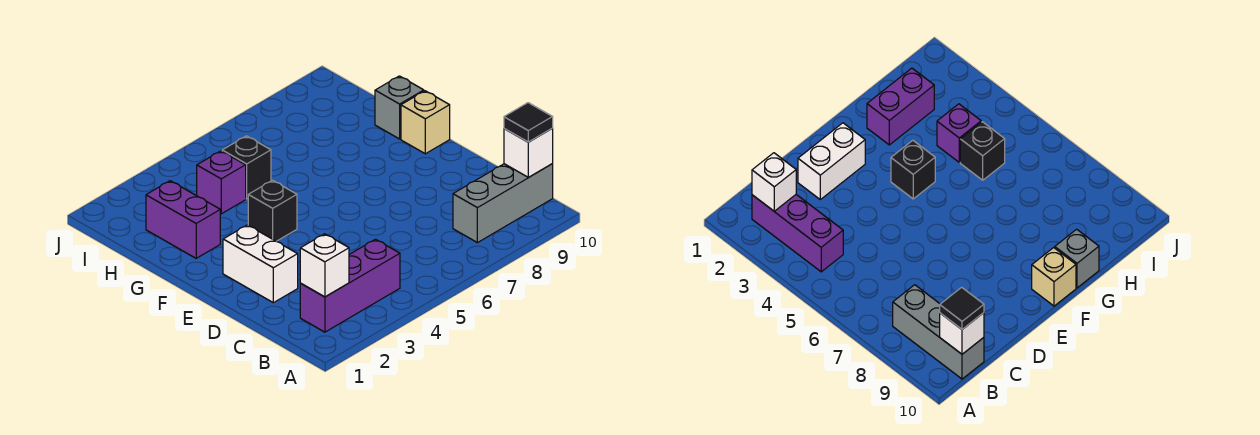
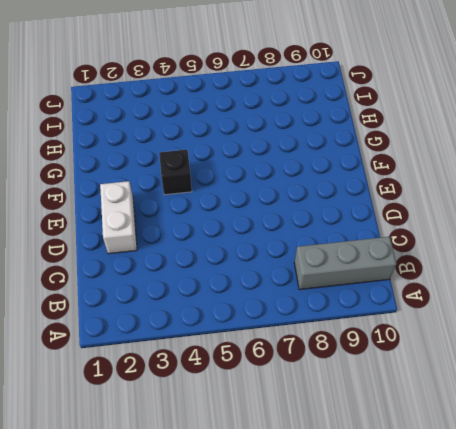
none -> purple 1x3 brick [300,239,400,332]
none -> tan 1x1 brick [401,91,450,154]
none -> purple 1x2 brick [146,181,220,258]

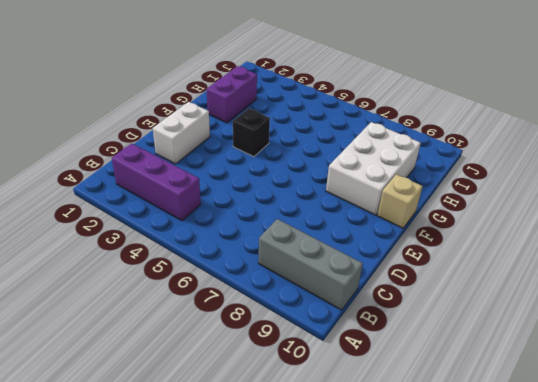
white 2x3 brick [326,122,421,215] -> none
none -> grey 1x1 brick [375,76,424,139]
none -> purple 1x1 brick [197,151,246,214]
none -> black 1x1 brick [222,136,271,199]

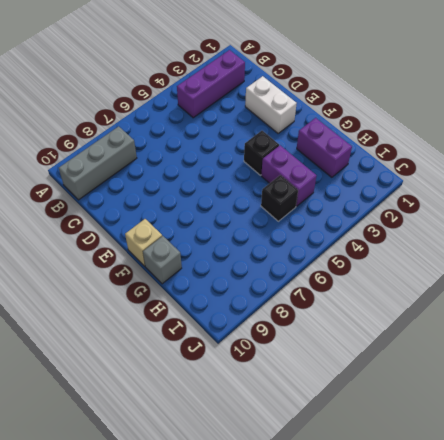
purple 1x2 brick [261,145,316,206] -> purple 1x1 brick [197,151,246,214]
none -> white 1x1 brick [300,234,349,297]
none -> white 1x1 brick [504,129,553,177]
none -> black 1x1 tile [504,103,553,142]

